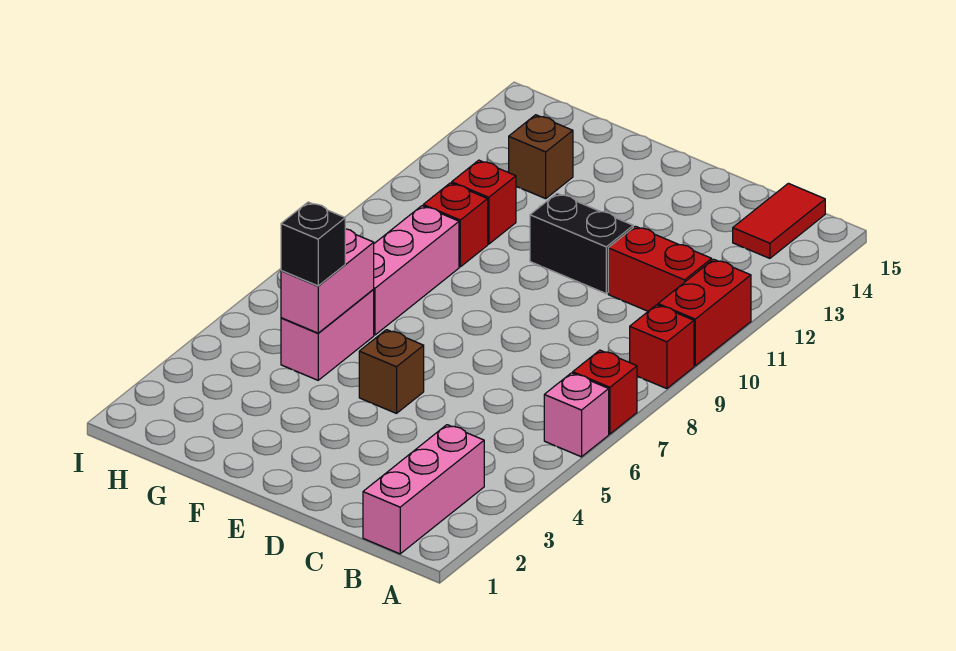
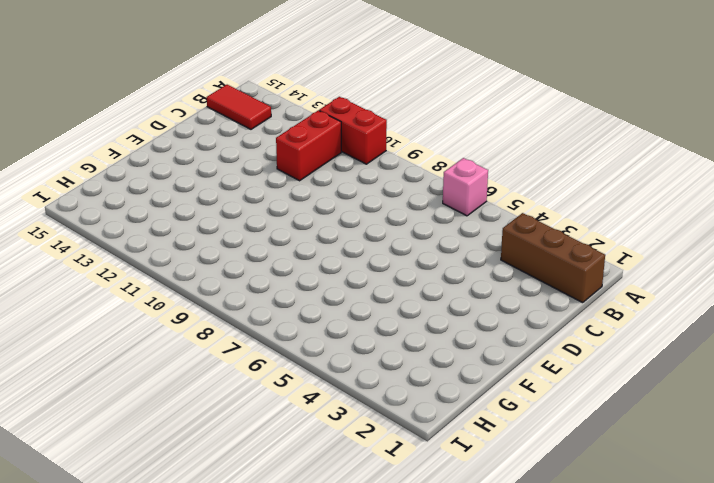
brown 1x3 brick [501,213,605,303] -> pink 1x3 brick [363,425,484,554]
none -> red 1x1 brick [573,350,637,434]
none -> red 1x1 brick [630,305,694,389]
none -> black 1x2 brick [530,193,633,293]

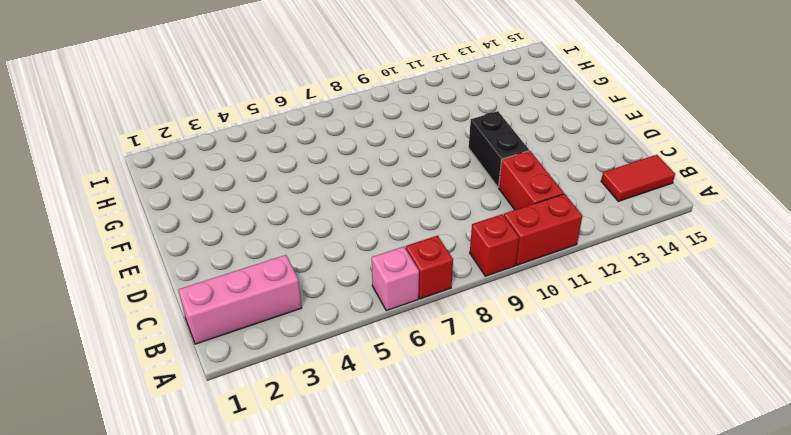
none -> brown 1x1 brick [359,330,424,413]
none -> pink 1x2 brick [281,289,374,380]
none -> pink 1x3 brick [374,206,459,335]

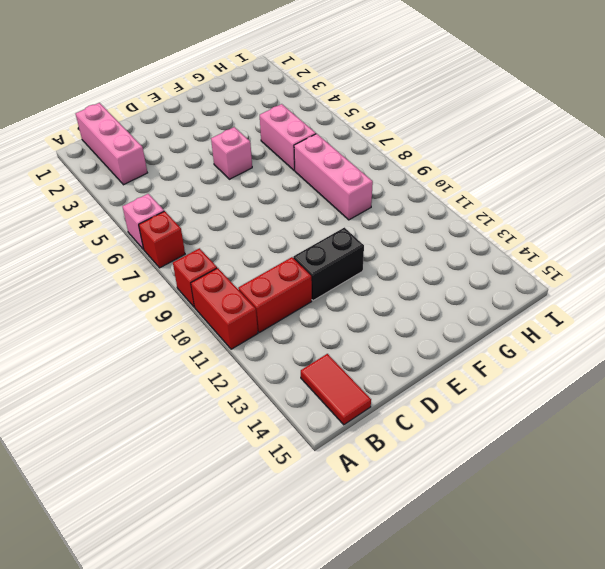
pink 1x1 brick [211,127,252,179] -> brown 1x1 brick [359,330,424,413]
none -> red 1x1 brick [423,183,488,267]
none -> red 1x1 brick [452,160,516,244]
none -> brown 1x1 brick [509,115,573,199]

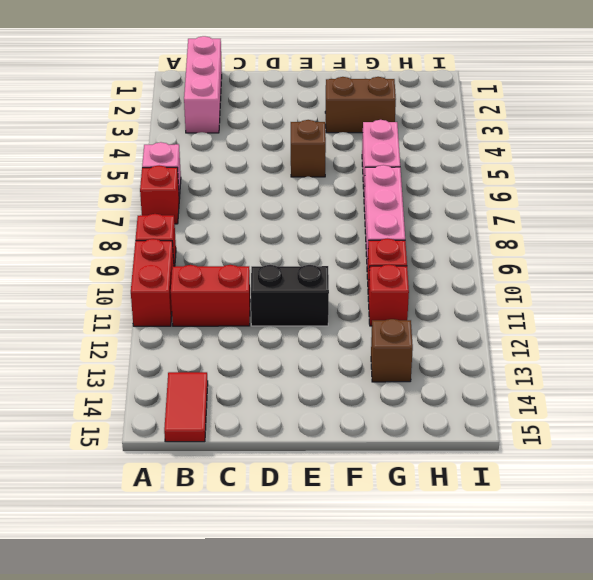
brown 1x2 brick [325,77,396,133] -> none
none -> pink 1x2 brick [281,229,374,333]
none -> black 1x1 brick [281,202,345,286]

